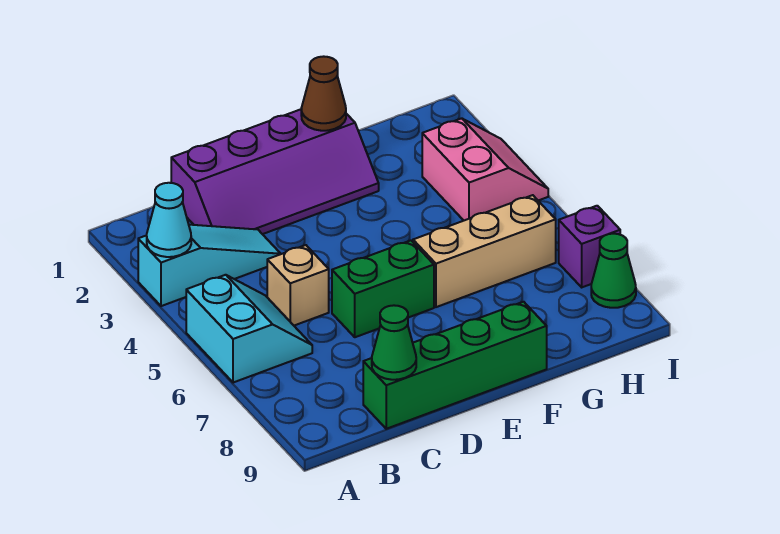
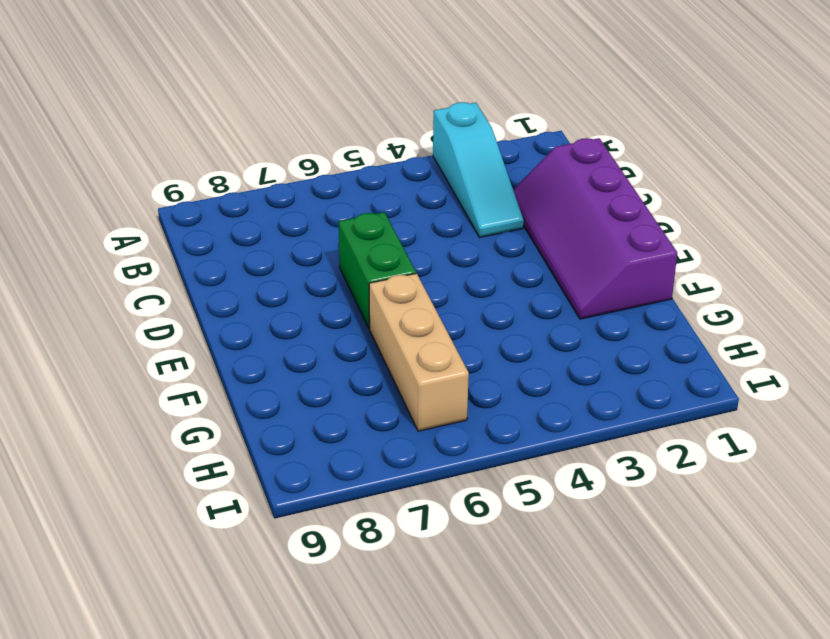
none -> cyan 2x2 slope [186,275,312,383]
none -> tan 1x1 brick [267,245,329,326]
none -> green 1x4 brick [363,302,547,429]

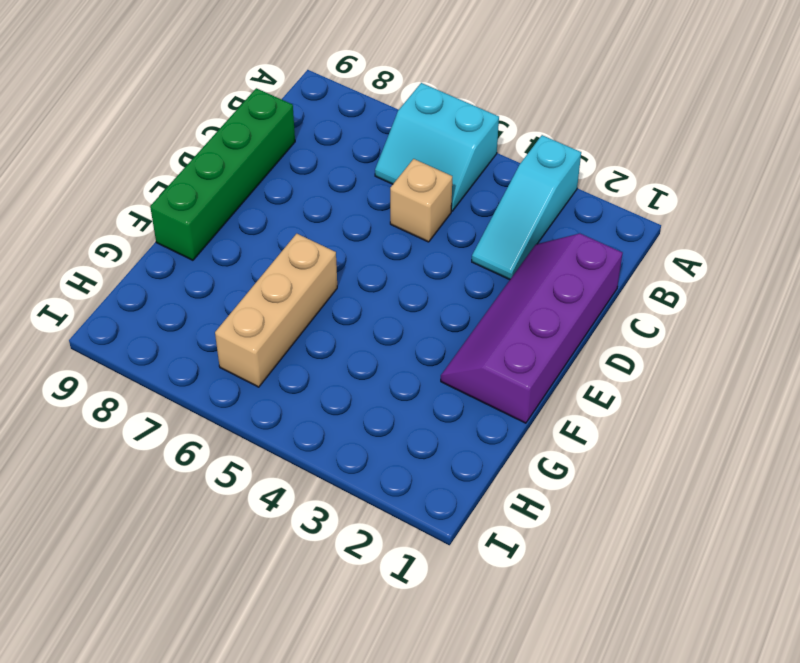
none -> green 1x2 brick [332,240,434,337]
none -> pink 2x2 slope [422,118,548,220]
none -> purple 1x1 brick [559,206,620,287]

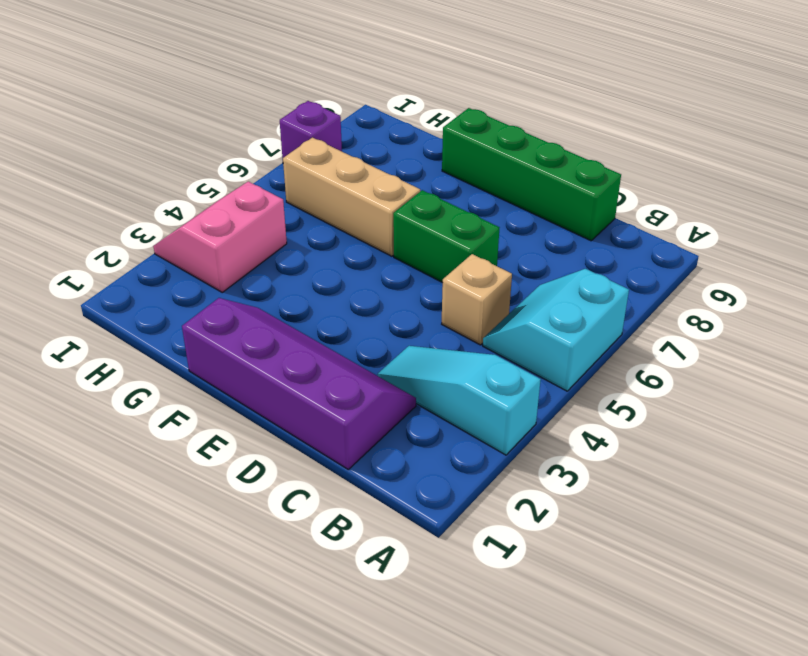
none -> green 1x1 cone [591,234,636,308]
none -> cyan 1x1 cone [147,183,191,257]
none -> green 1x1 cone [372,305,416,380]

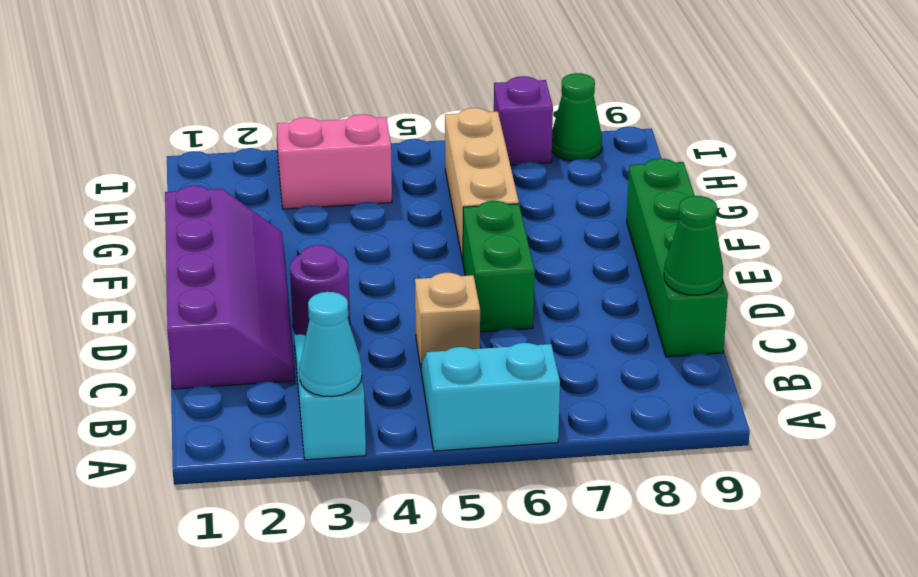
purple 1x1 round brick [290,245,350,335] -> none
none -> brown 1x1 cone [301,56,346,131]

